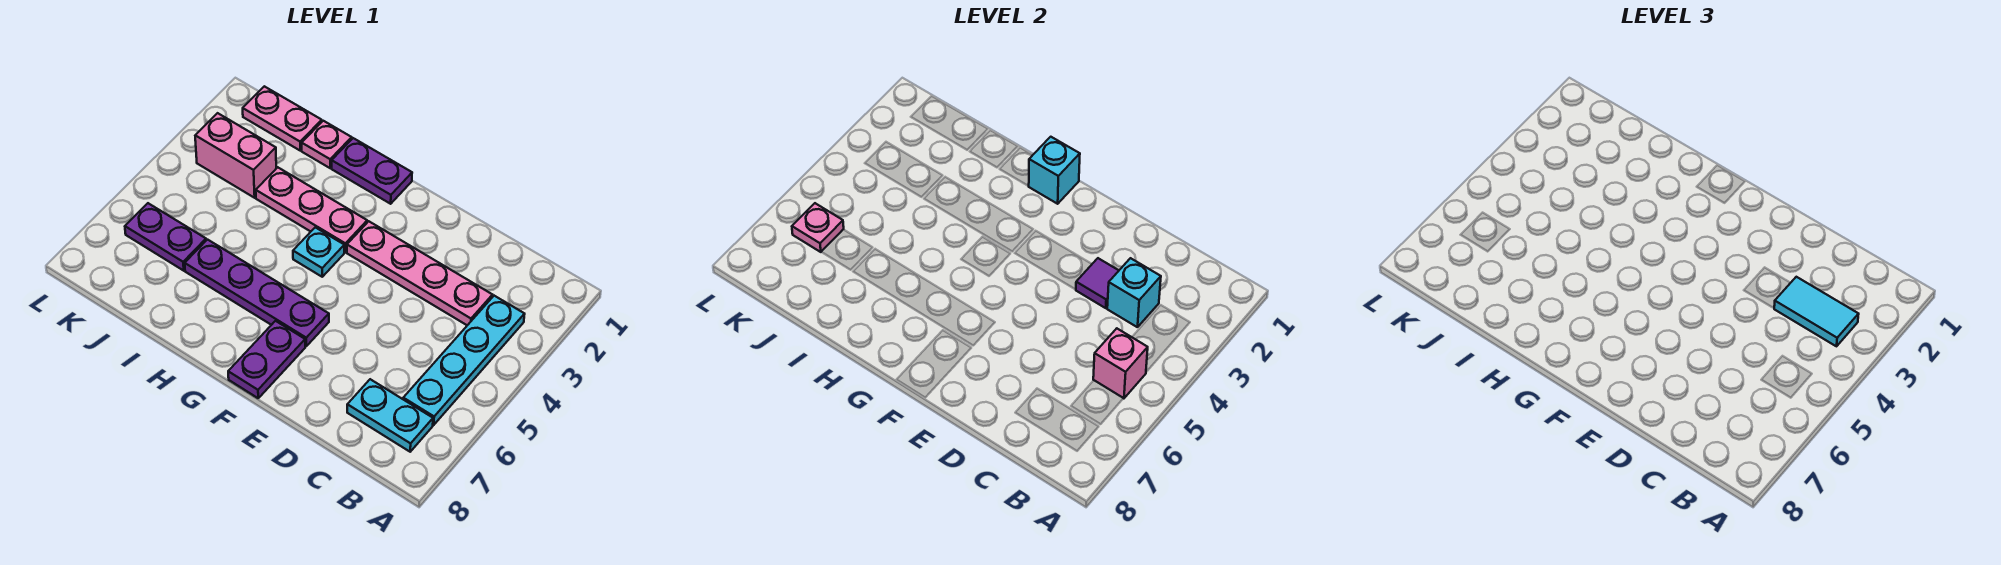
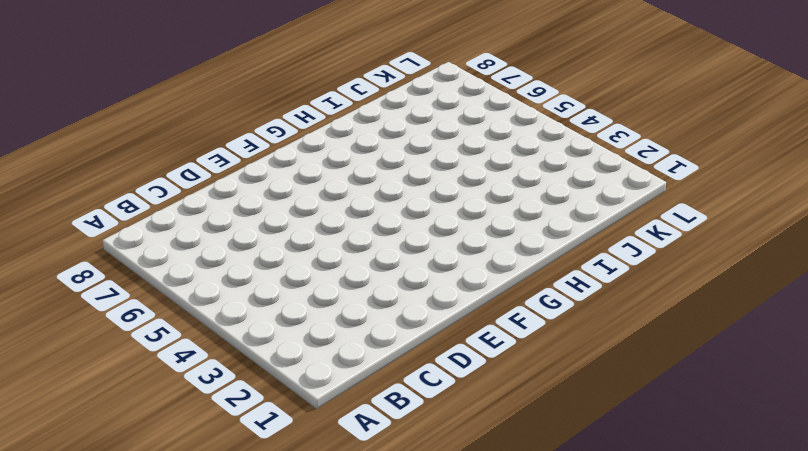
none -> cyan 1x4 plate [403,296,525,425]
none -> cyan 1x2 plate [347,379,433,452]
none -> pink 1x4 plate [347,221,492,325]

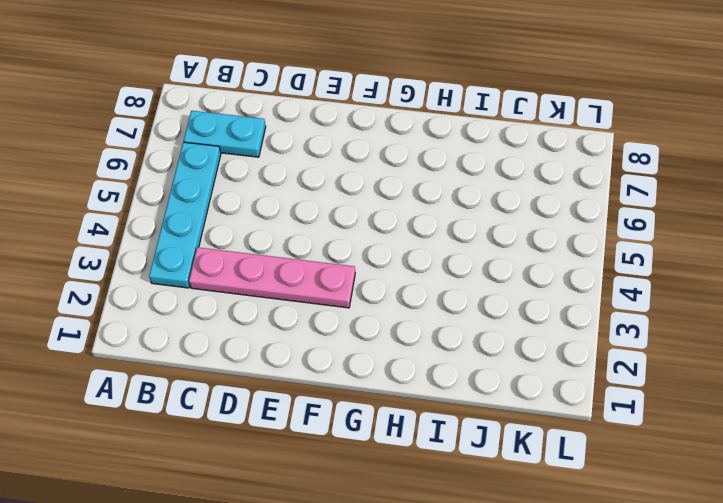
none -> purple 1x4 plate [185,240,329,346]
none -> purple 1x2 plate [228,321,305,398]
none -> purple 1x2 plate [332,138,412,204]

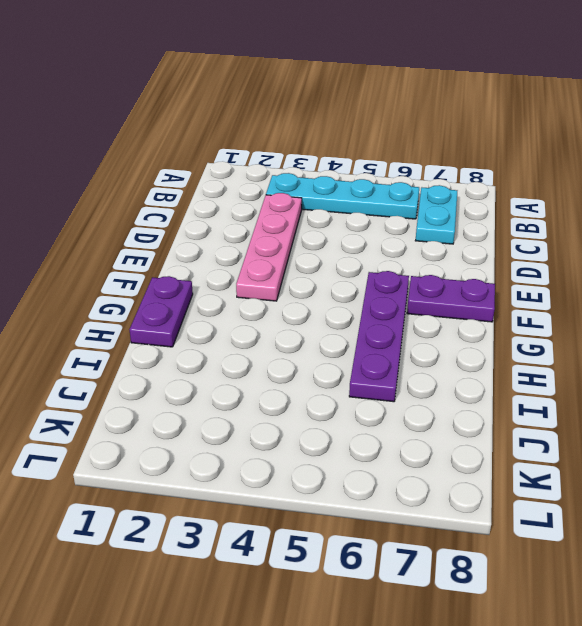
none -> pink 1x3 plate [256,167,367,252]
none -> cyan 1x1 plate [293,227,344,277]
none -> pink 1x1 plate [302,121,352,168]

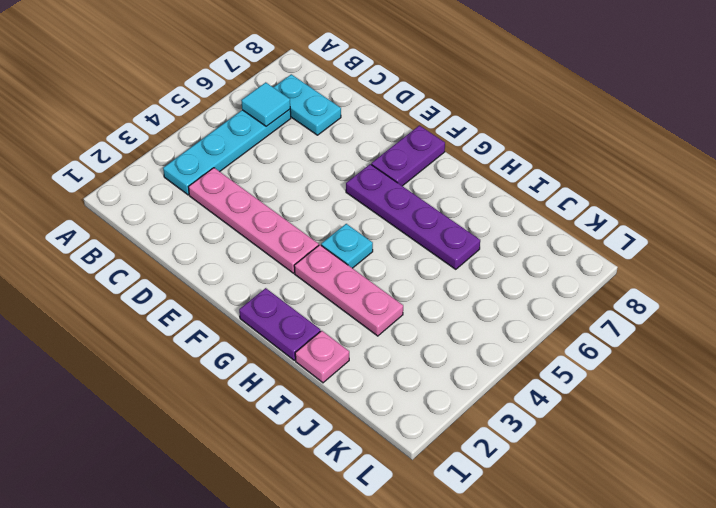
cyan 1x1 tile [241,82,290,126] -> none
none -> pink 1x2 plate [243,86,322,150]
none -> pink 1x2 brick [195,113,276,198]
none -> purple 1x2 plate [125,203,206,271]

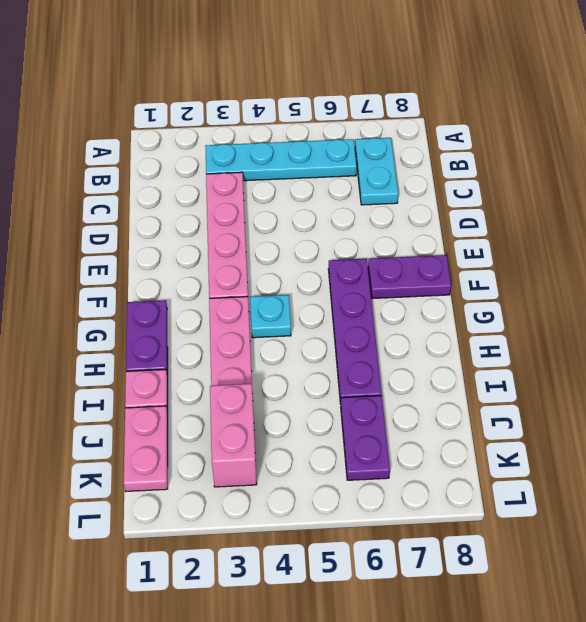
none -> pink 1x1 brick [1093,329,1148,398]
none -> cyan 1x1 brick [1107,258,1161,327]
none -> purple 1x1 tile [1076,258,1119,308]

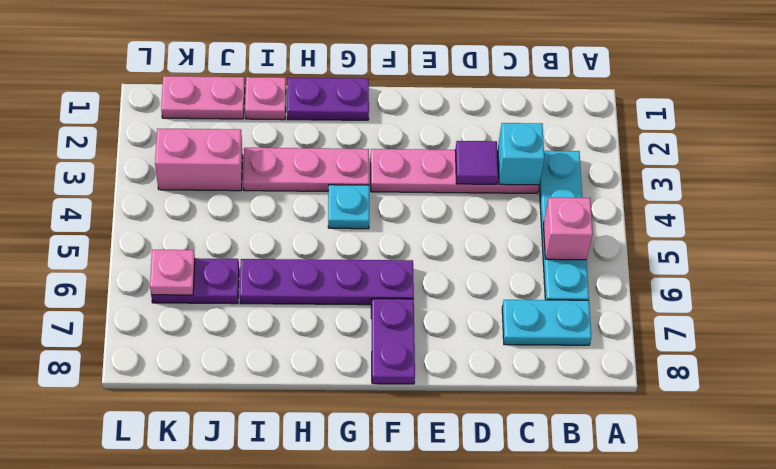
none -> cyan 1x1 brick [1029,137,1080,204]
none -> cyan 1x2 tile [1774,277,1859,346]

